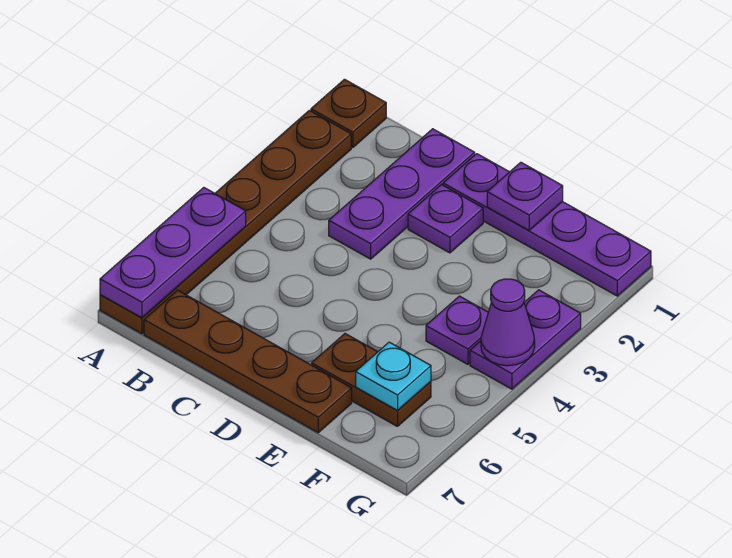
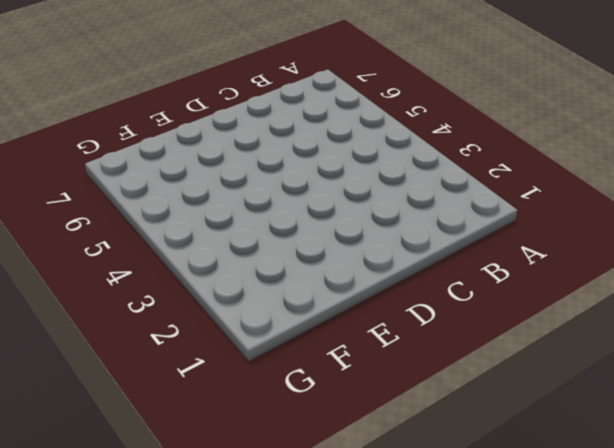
none -> brown 1x1 plate [311,79,386,148]
none -> brown 1x6 plate [100,110,351,334]
none -> brown 1x4 plate [144,290,352,433]

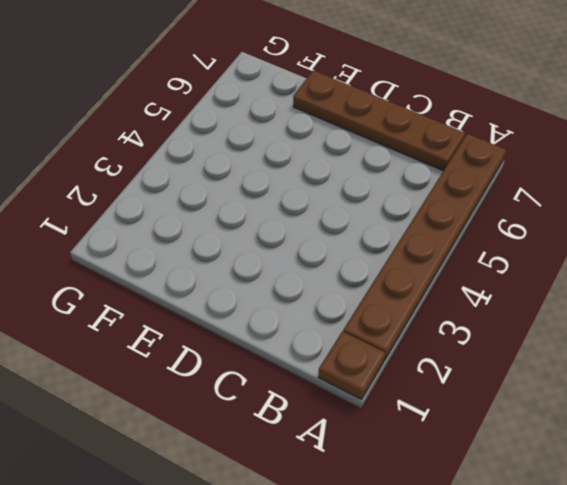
none -> purple 1x3 plate [329,129,475,259]
none -> purple 1x4 plate [443,154,651,296]
none -> purple 1x1 plate [408,185,483,253]

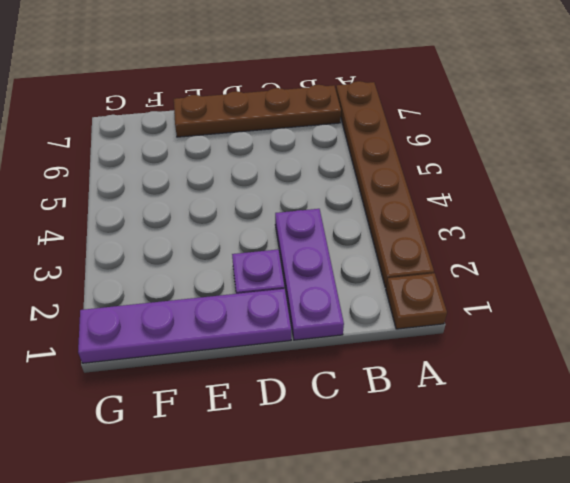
none -> brown 1x2 plate [311,334,431,426]
none -> purple 1x1 plate [426,296,488,364]
none -> purple 1x2 plate [470,290,581,389]

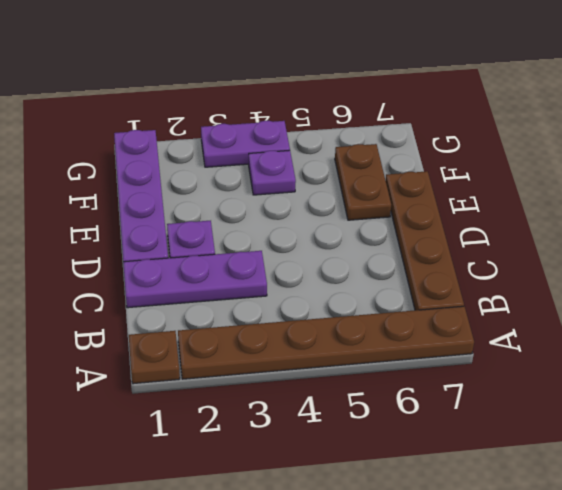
none -> purple 1x3 plate [100,188,246,318]
none -> purple 1x1 plate [487,162,563,230]
none -> cyan 1x1 plate [356,342,431,410]

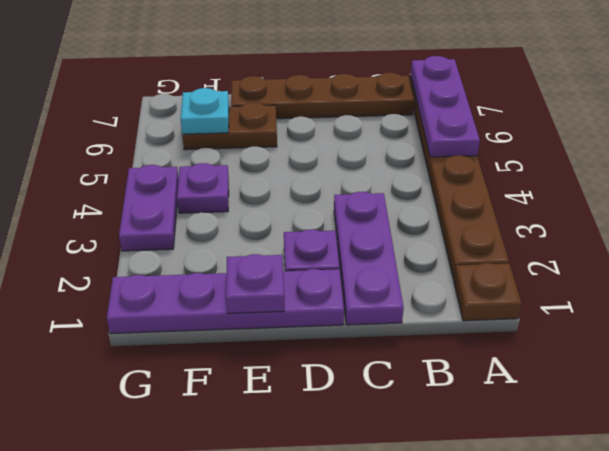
none -> purple 1x1 cone [481,279,535,366]

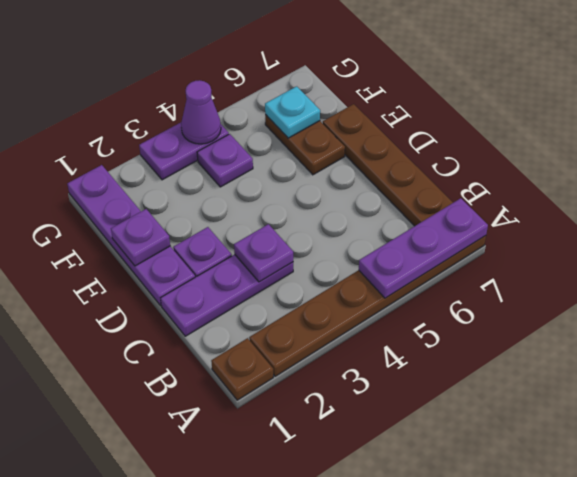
purple 1x1 plate [234,224,293,282] -> none

